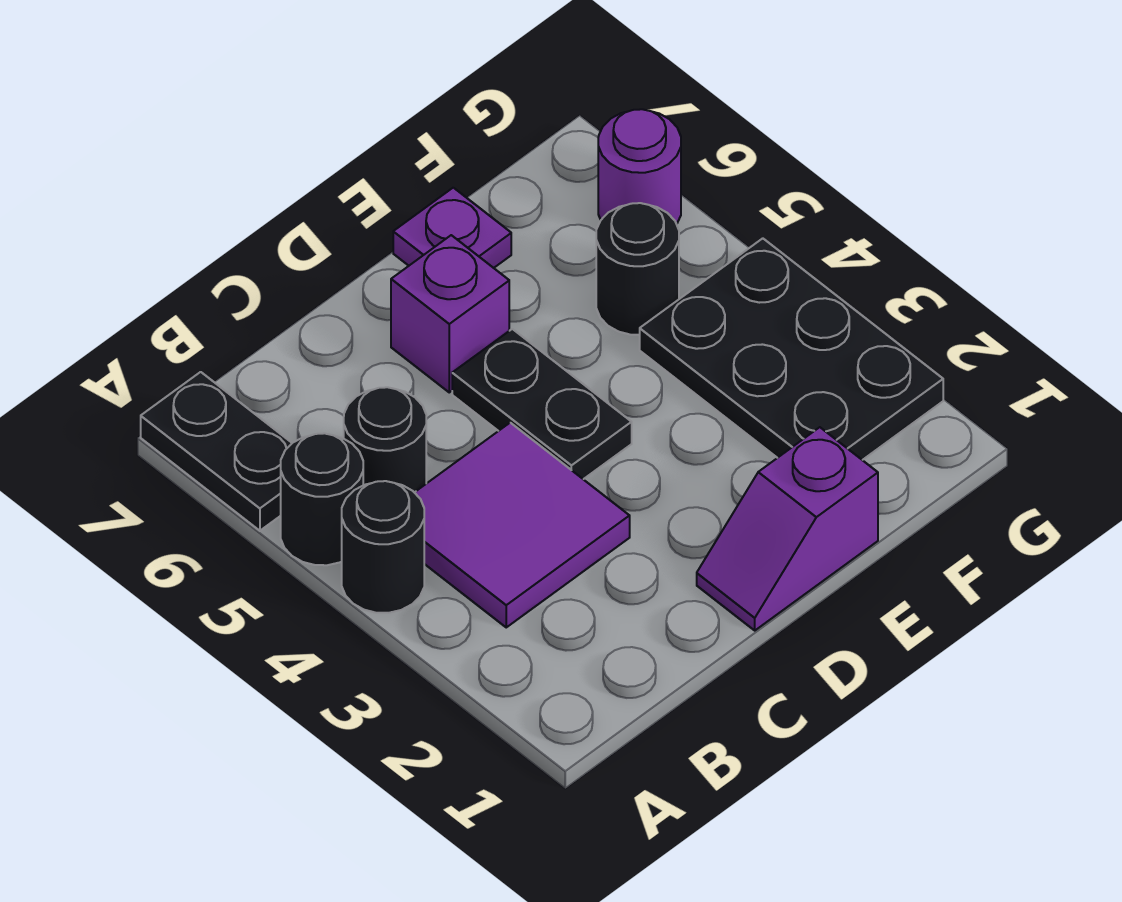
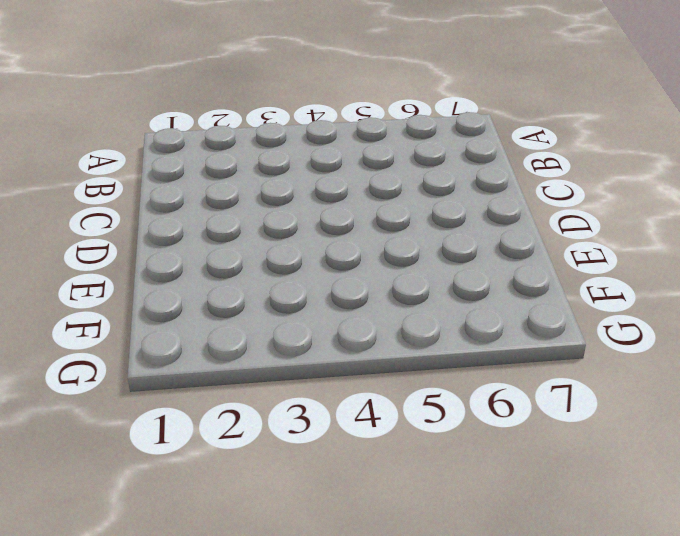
none -> black 1x1 round brick [342,481,424,613]
none -> black 1x1 round brick [281,433,363,565]
none -> black 1x2 plate [141,372,292,531]

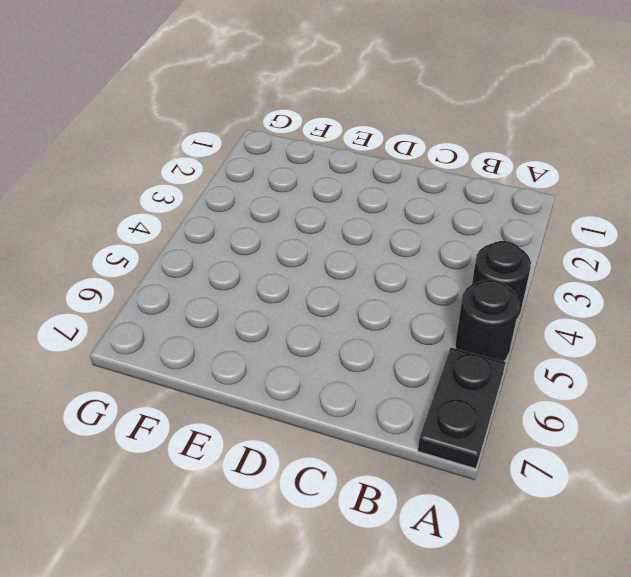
none -> purple 2x2 tile [414,423,630,627]
none -> black 1x1 round brick [344,387,426,492]
none -> purple 1x2 slope [697,427,878,630]

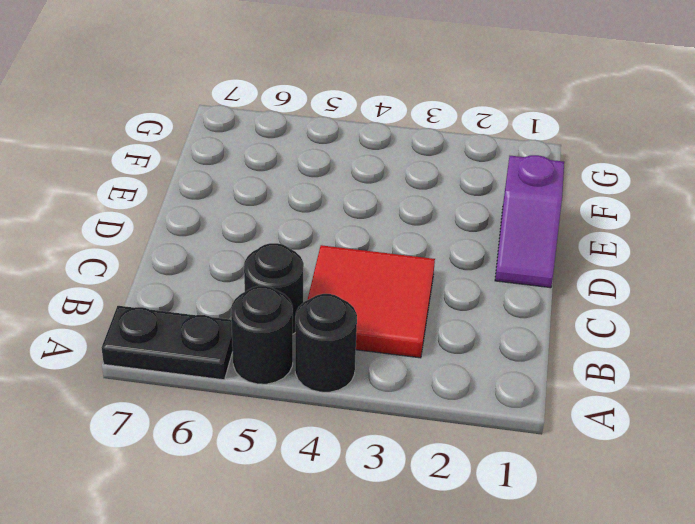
red 2x2 tile [308,245,435,358] -> purple 2x2 tile [414,423,630,627]
none -> black 1x2 plate [452,329,632,479]
none -> purple 1x1 brick [391,235,509,392]
none -> purple 1x1 plate [393,188,511,268]

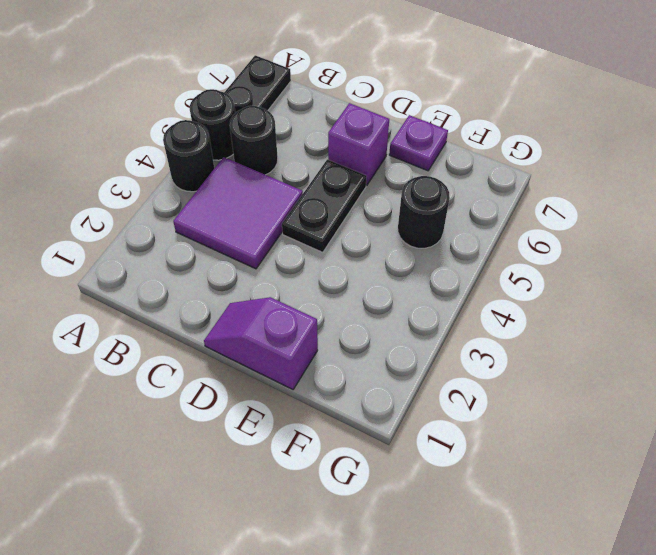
none -> black 2x3 plate [640,238,943,460]
none -> purple 1x1 round brick [598,109,681,224]

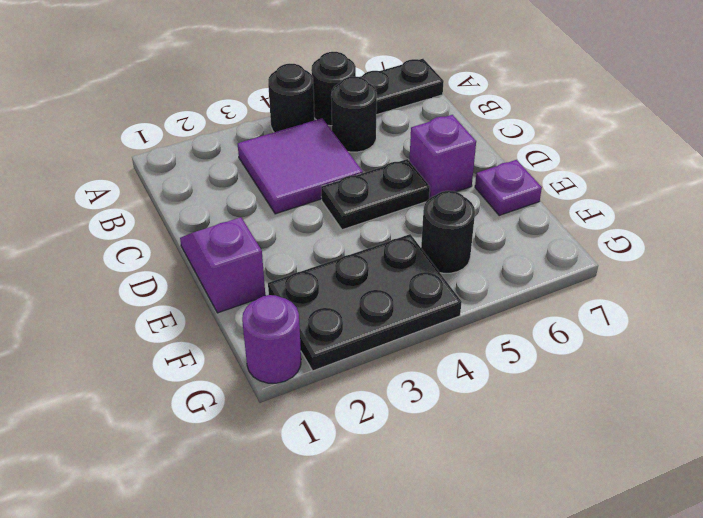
purple 1x1 round brick [242,295,301,383] -> purple 1x1 round brick moved to [598,109,681,224]

